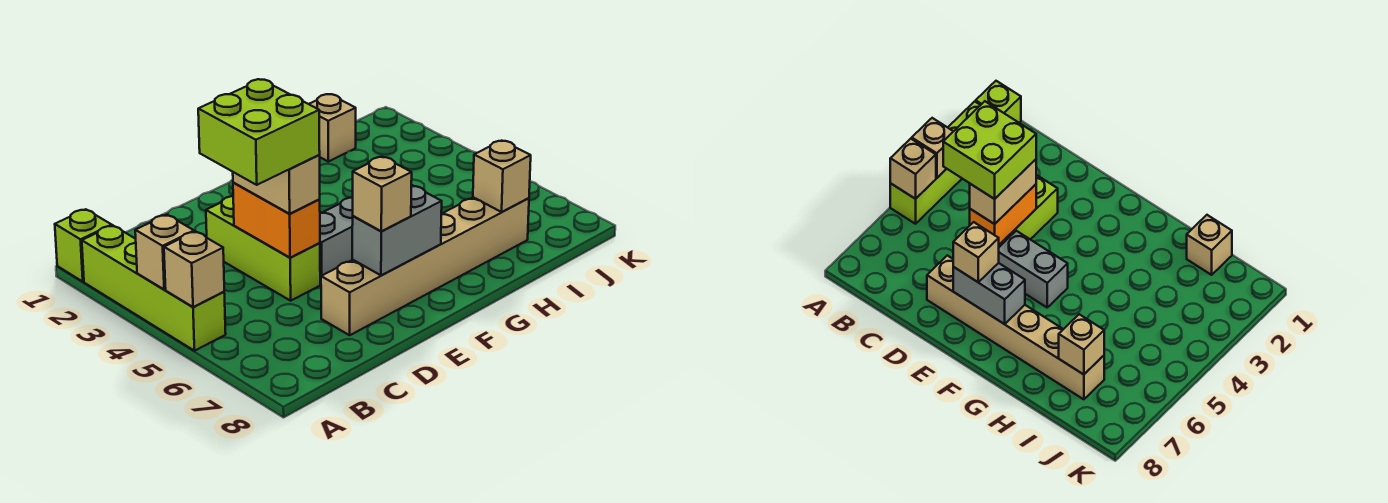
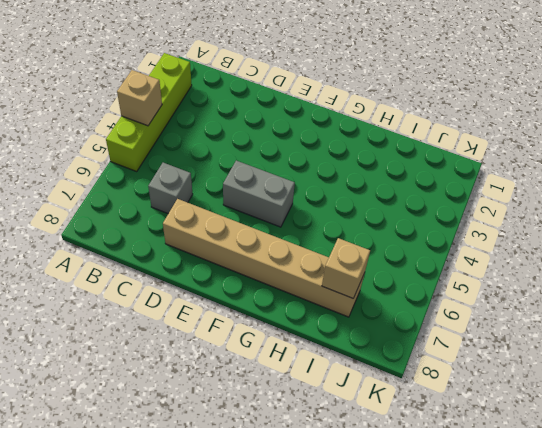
grey 1x1 brick [148,163,193,214] -> none
none -> lime 1x1 brick [55,209,112,281]
none -> lime 1x3 brick [206,196,320,301]
none -> tan 1x1 brick [309,94,356,161]

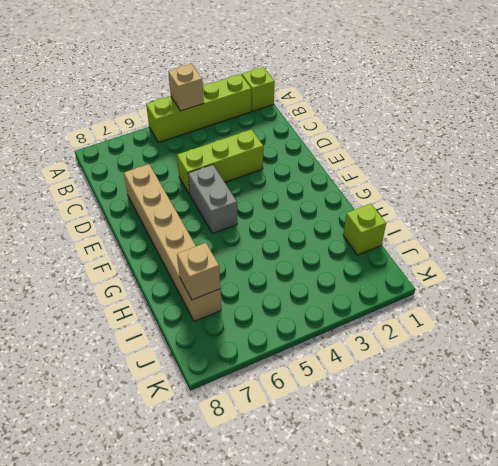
lime 1x1 brick [343,204,386,255] -> tan 1x1 brick [309,94,356,161]
none -> tan 1x1 brick [164,231,224,307]
none -> orange 1x2 brick [233,183,320,258]
none -> grey 1x2 brick [352,186,442,276]

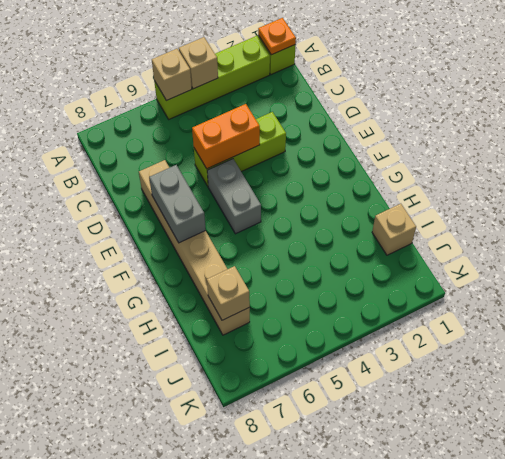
orange 1x1 plate [258,18,296,55] -> none
none -> tan 1x2 brick [233,155,320,214]
none -> tan 1x1 brick [352,157,412,231]
none -> lime 2x2 brick [198,79,320,185]

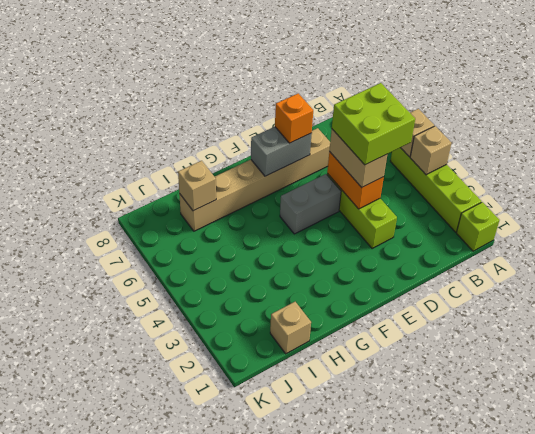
orange 1x1 brick [275,93,313,143] -> tan 1x1 brick [352,157,412,231]

